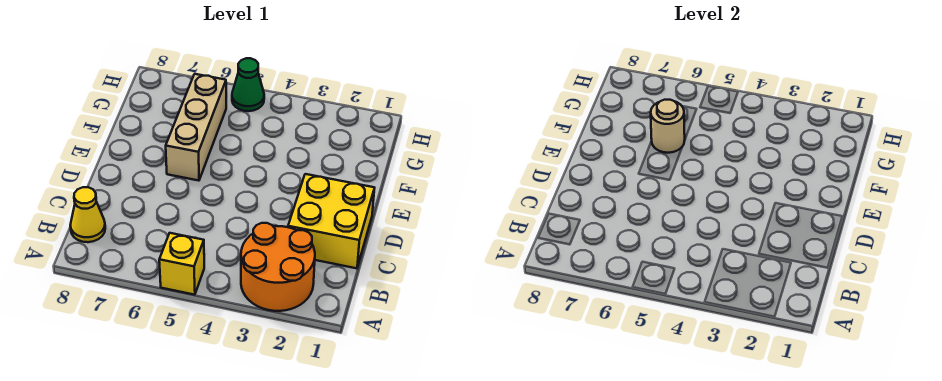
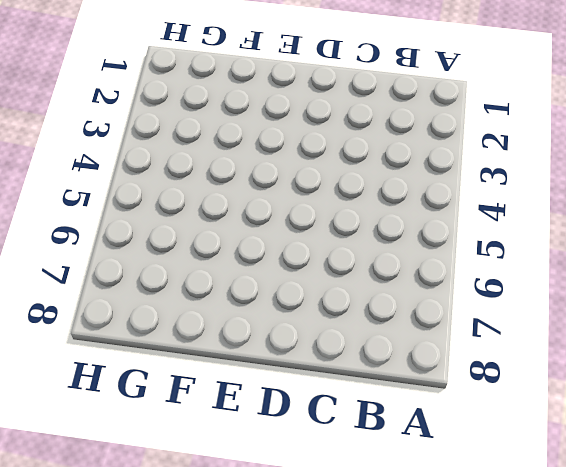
none -> orange 2x2 round brick [241,223,315,311]
none -> yellow 1x1 brick [159,233,204,295]

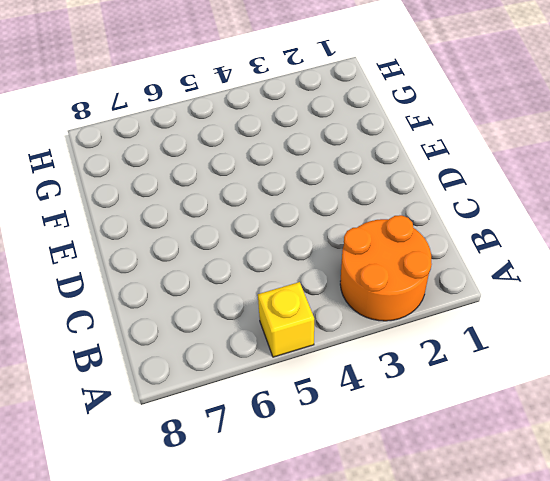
none -> yellow 1x1 cone [70,187,105,242]
none -> yellow 2x2 brick [288,174,375,268]

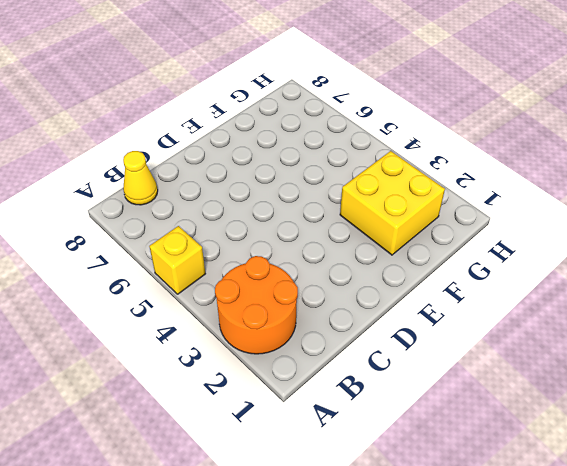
yellow 2x2 brick [340,151,445,255] -> yellow 2x2 brick moved to [288,174,375,268]
none -> tan 1x3 brick [166,74,226,181]
none -> green 1x1 cone [232,58,264,111]

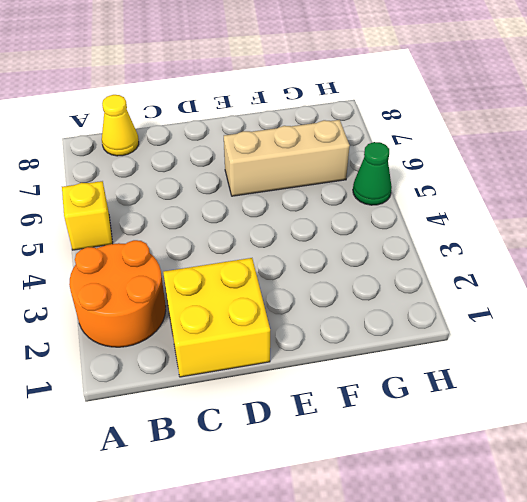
none -> tan 1x1 round brick [651,100,685,153]

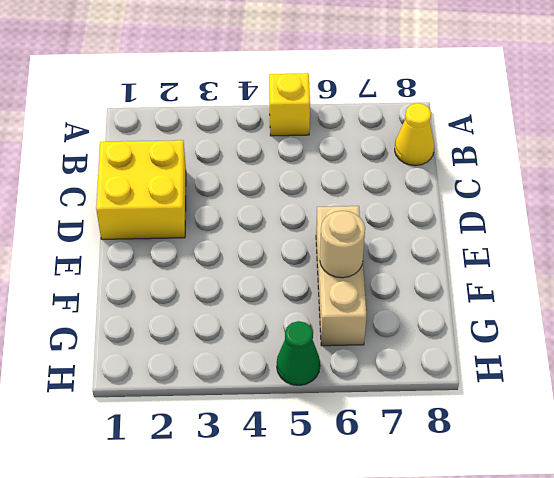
none -> orange 2x2 round brick [241,223,315,311]

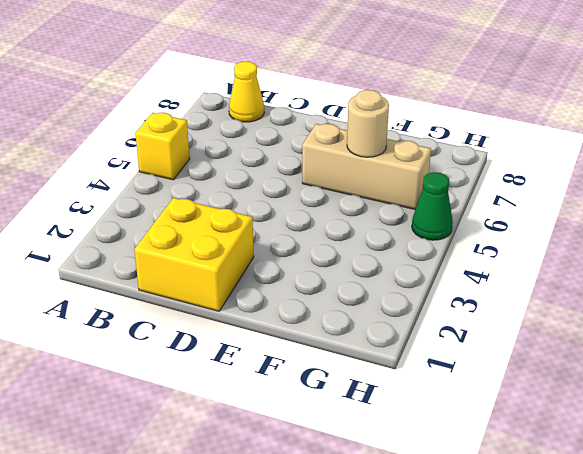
none -> orange 2x2 round brick [241,223,315,311]

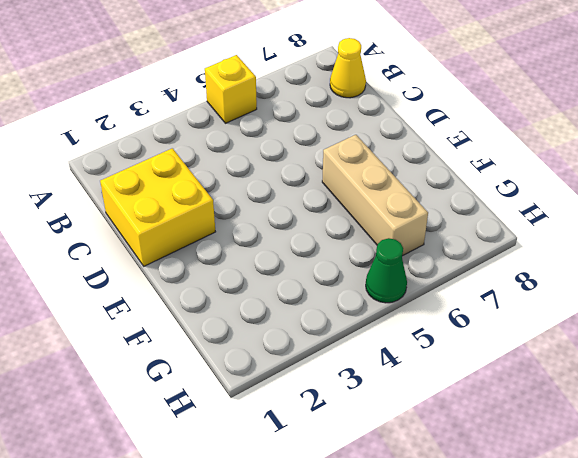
none -> orange 2x2 round brick [241,223,315,311]
none -> tan 1x1 round brick [651,100,685,153]

